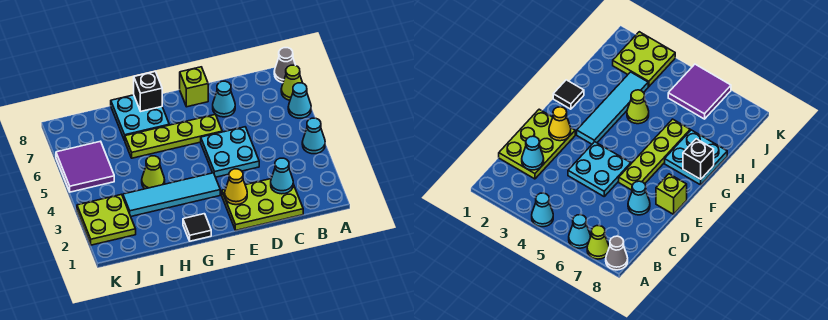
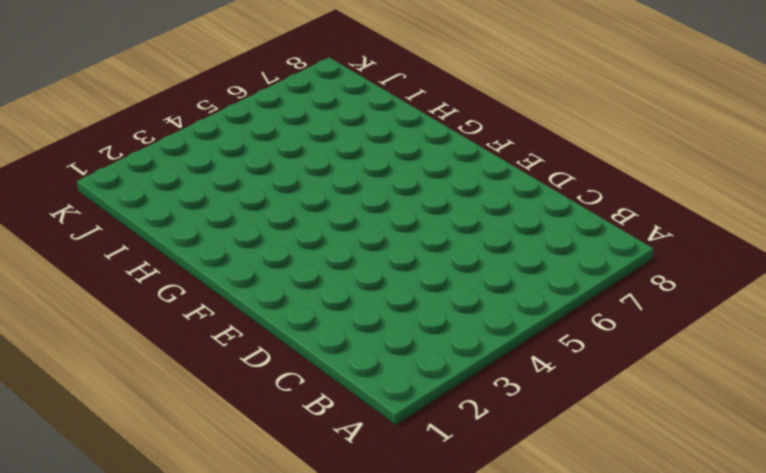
none -> cyan 1x1 cone [302,118,325,154]
none -> cyan 1x1 cone [288,83,311,118]
none -> lime 1x1 cone [281,65,302,100]

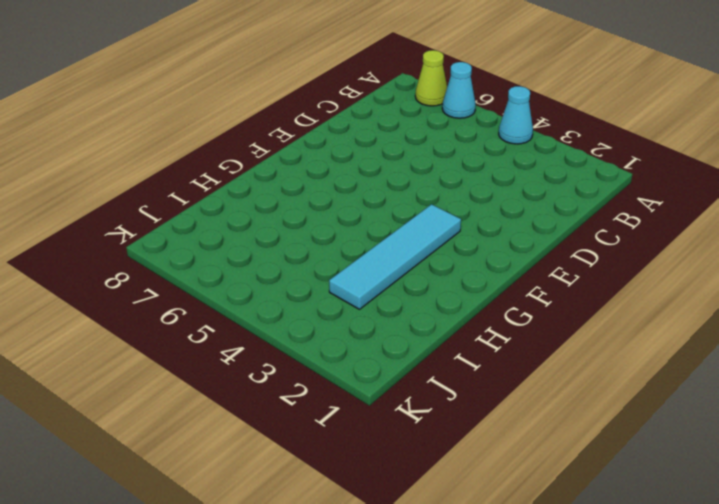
none -> grey 1x1 cone [274,48,295,83]
none -> lime 2x3 plate [222,179,303,230]
none -> cyan 2x2 plate [201,127,259,177]

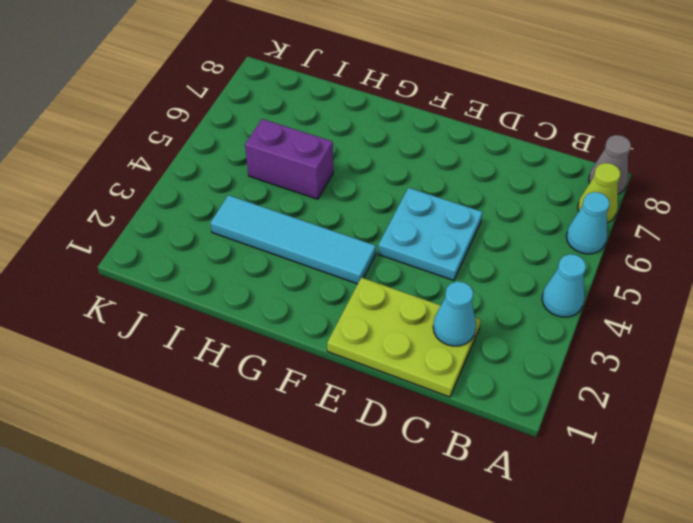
purple 1x2 brick [245,119,333,199] -> none
none -> cyan 1x1 cone [213,81,235,117]
none -> lime 1x4 plate [125,114,222,158]
none -> lime 1x1 brick [180,67,208,107]

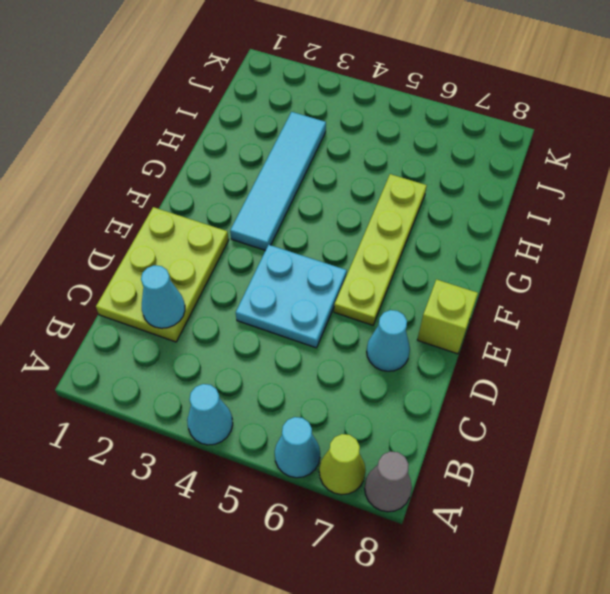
none -> black 1x1 tile [183,214,211,241]
none -> cyan 2x2 plate [111,95,169,140]
none -> lime 1x1 cone [142,156,165,189]

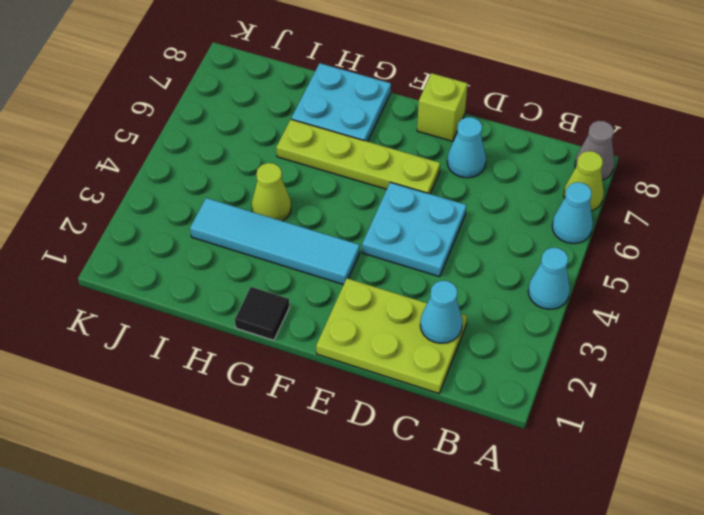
none -> lime 2x2 plate [77,194,136,245]
none -> purple 2x2 tile [56,141,114,192]
none -> yellow 1x1 cone [225,169,247,205]

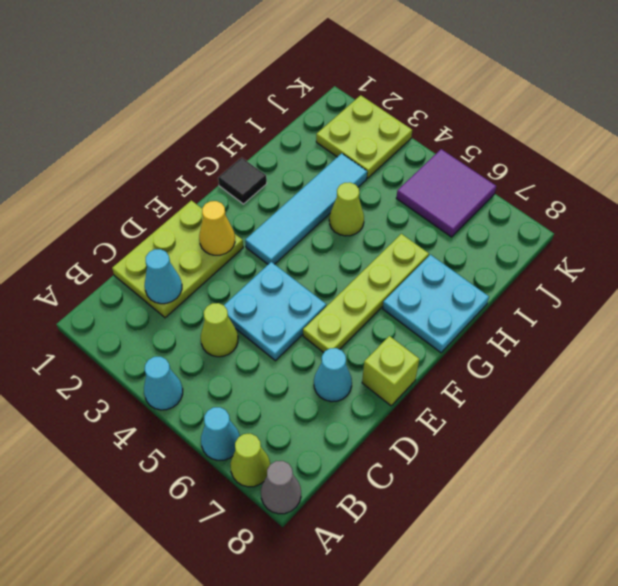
lime 1x1 cone [201,303,238,357] -> none
none -> black 1x1 brick [134,72,162,111]

